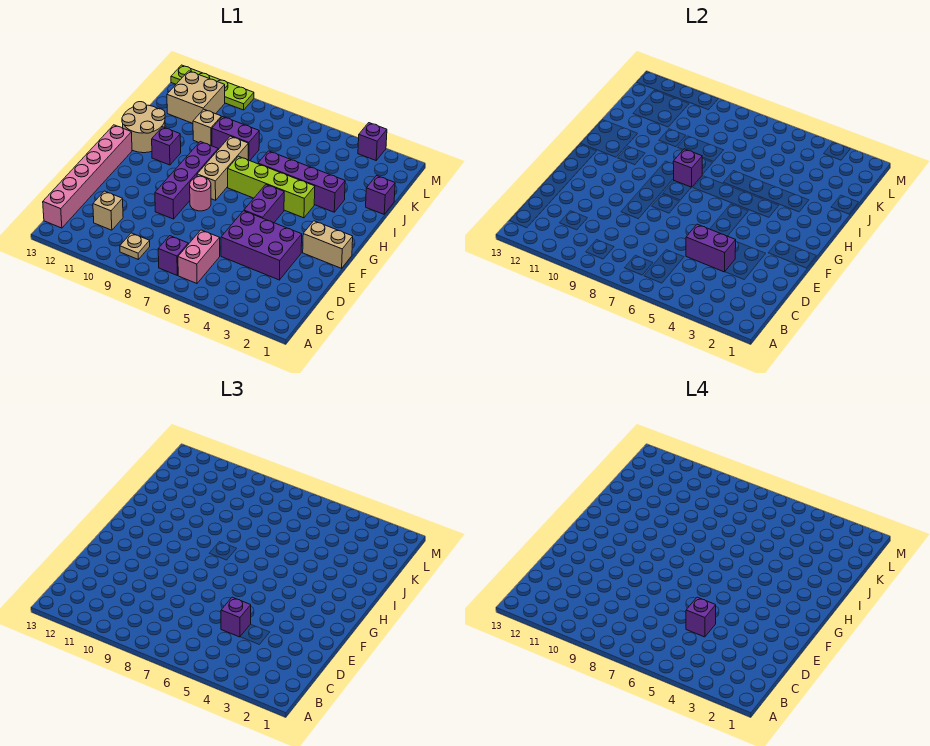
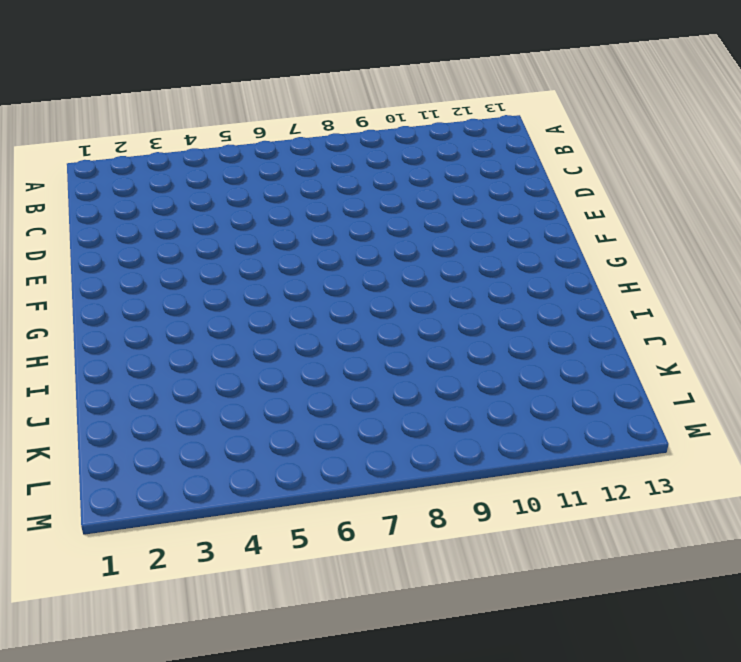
none -> pink 1x2 brick [178,230,220,284]
none -> purple 1x1 brick [158,236,188,275]
none -> tan 1x1 plate [120,233,150,259]

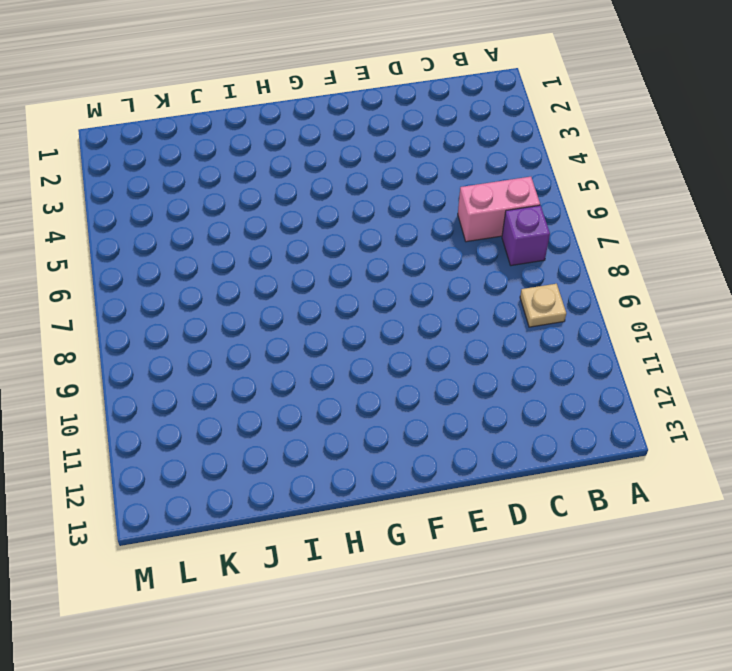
none -> pink 1x6 brick [43,125,132,228]
none -> tan 1x1 brick [93,191,123,230]
none -> purple 2x3 brick [221,211,302,280]

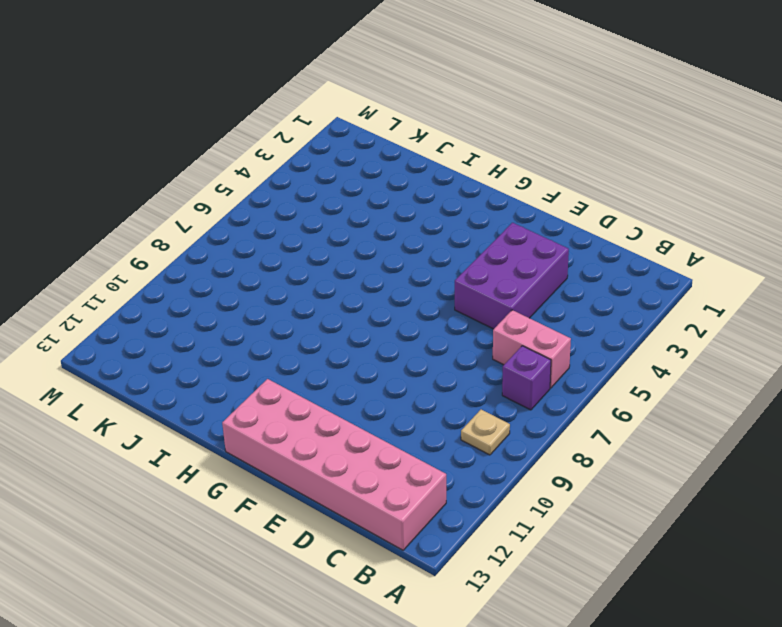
pink 2x6 brick [222,379,446,550] -> pink 1x6 brick [43,125,132,228]
none -> tan 1x1 brick [93,191,123,230]
none -> purple 1x4 brick [155,142,218,219]
none -> tan 1x2 brick [303,221,353,268]

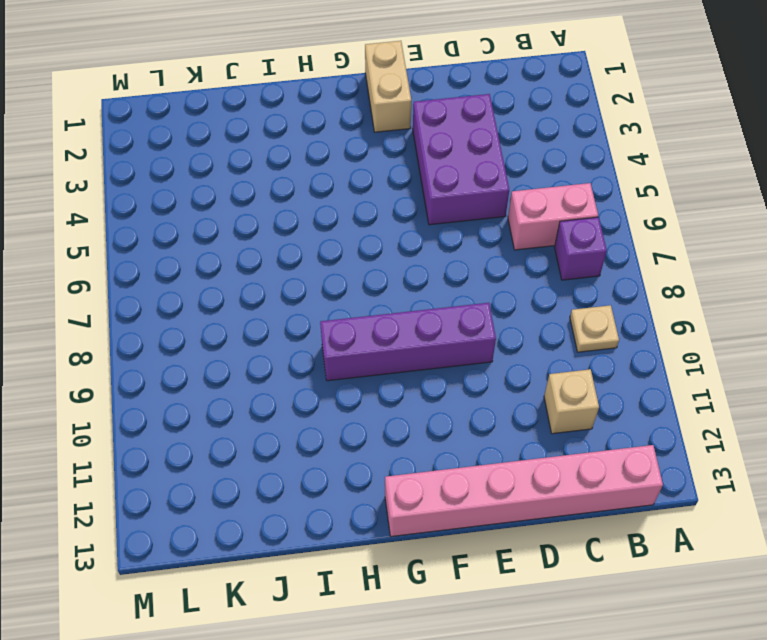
none -> purple 1x2 brick [244,185,284,223]
none -> pink 1x1 round brick [190,176,211,211]
none -> tan 1x3 brick [197,136,248,200]

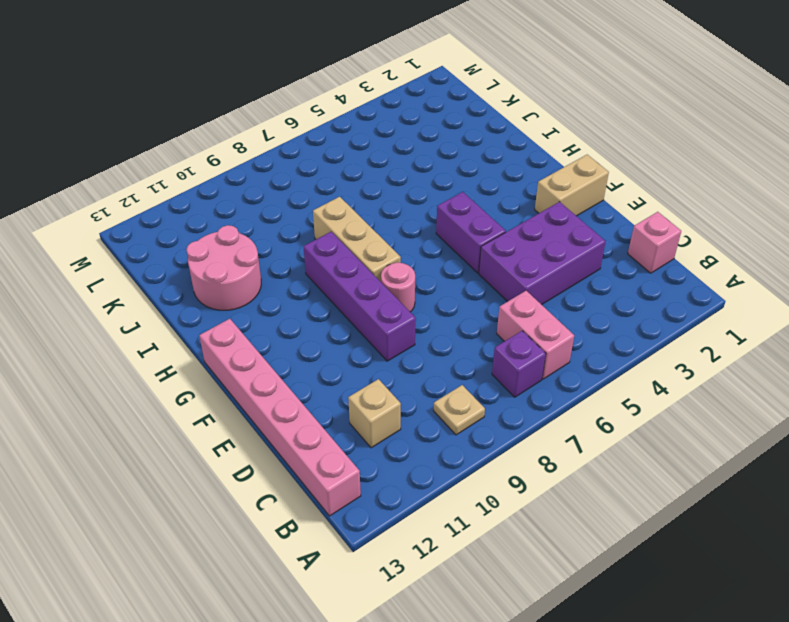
pink 1x1 brick [628,212,681,273] -> none
pink 2x2 round brick [186,225,261,310] -> tan 2x2 round brick [122,102,165,153]
none -> lime 1x4 brick [228,156,315,218]
none -> purple 1x1 brick [152,127,181,165]
none -> purple 1x4 brick [258,151,345,212]

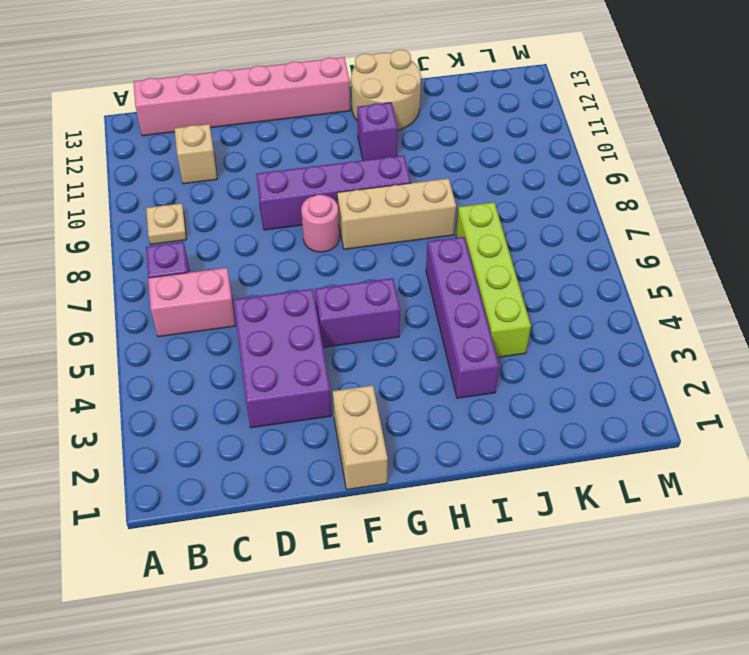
lime 1x4 brick [456,202,531,357] -> lime 1x4 brick moved to [228,156,315,218]
none -> purple 1x1 brick [366,176,395,214]
none -> purple 1x2 brick [212,117,259,161]
none -> tan 1x1 brick [193,109,221,146]

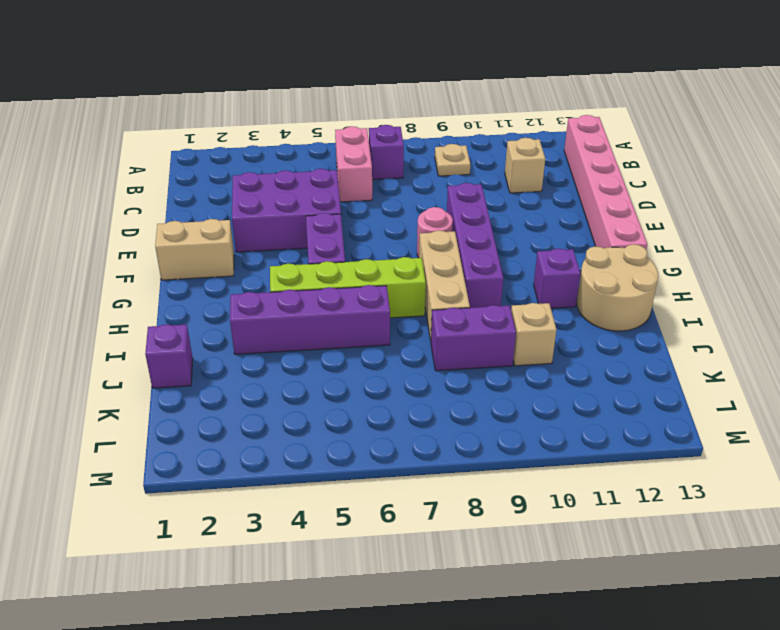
none -> tan 2x2 brick [167,71,225,123]
none -> purple 1x1 brick [358,123,387,160]
none -> lime 1x4 plate [171,65,254,110]

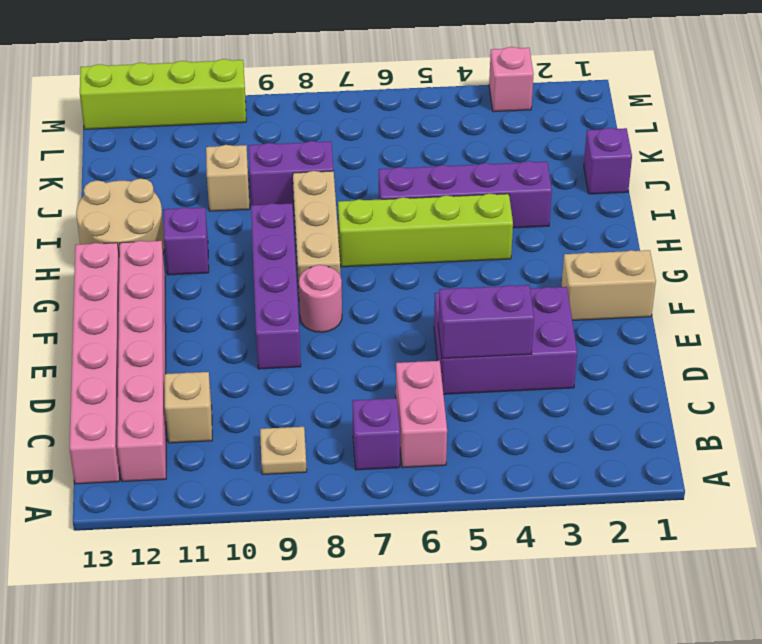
pink 1x6 brick [117,241,166,482] -> none
pink 1x1 brick [489,47,534,112] -> purple 1x1 brick [358,123,387,160]
lime 1x4 brick [80,59,246,129] -> lime 1x4 plate [171,65,254,110]
none -> purple 1x2 brick [244,185,284,223]
none -> tan 2x2 brick [167,71,225,123]
none -> purple 1x1 brick [673,149,702,187]

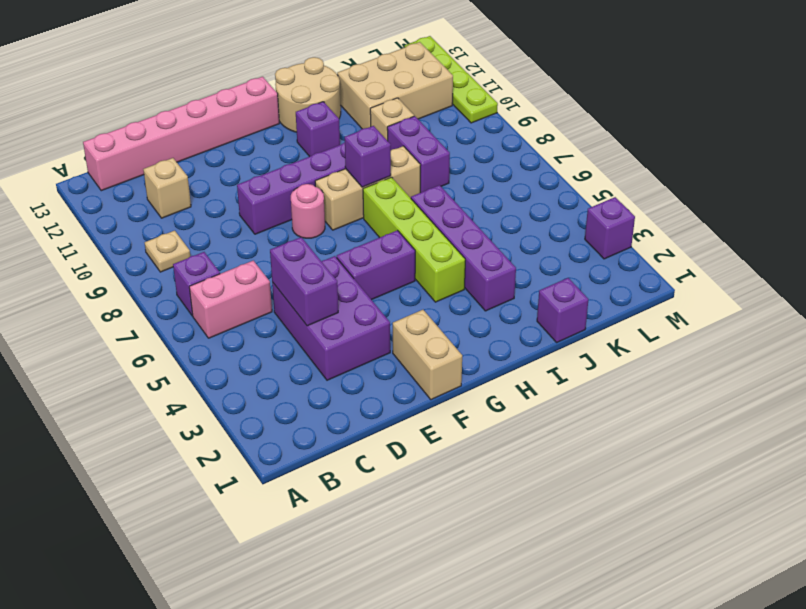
tan 2x3 brick [337,42,453,129] -> tan 2x2 brick [167,71,225,123]
none -> purple 1x1 brick [221,597,251,637]
none -> purple 1x1 brick [686,597,716,637]

